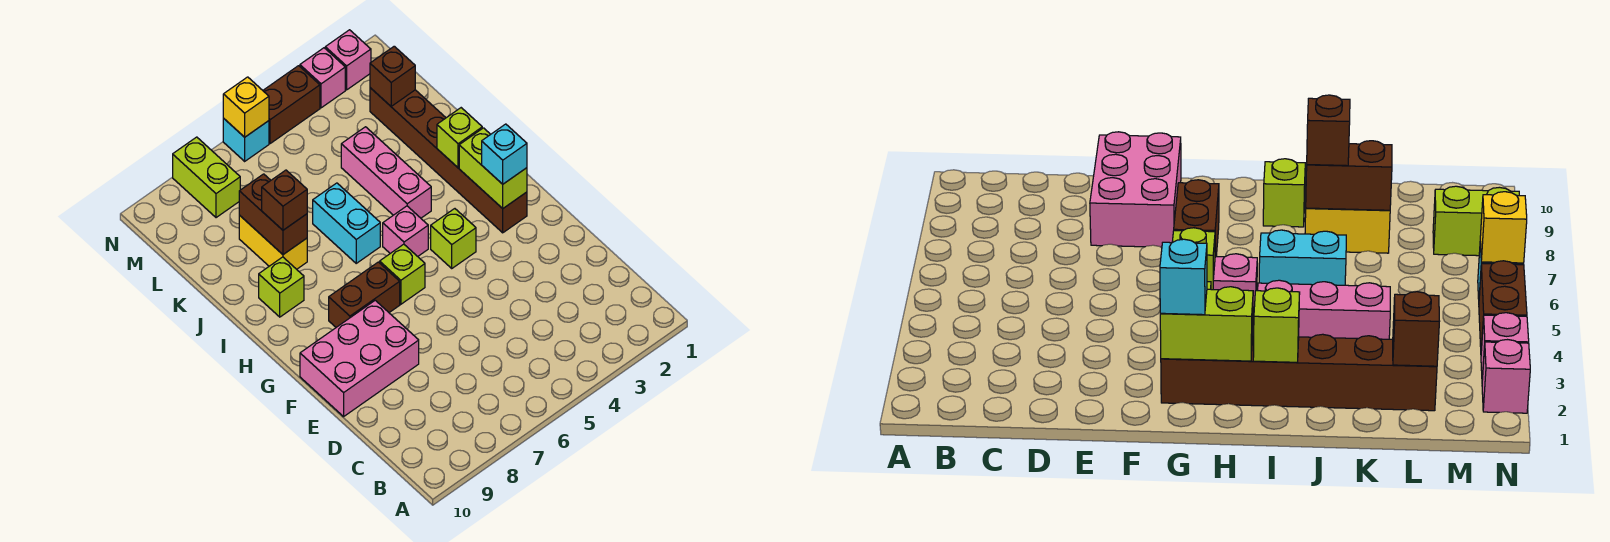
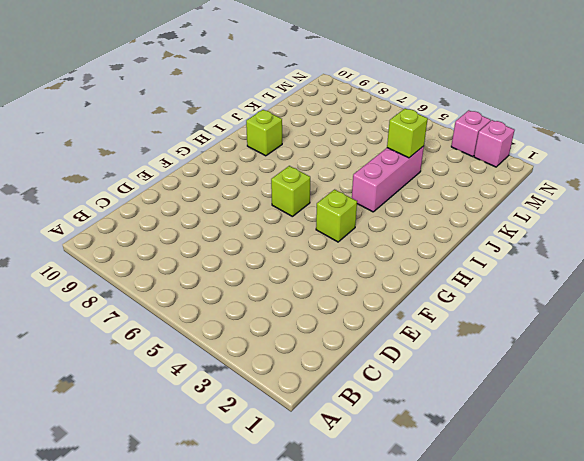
lime 1x1 brick [387,108,428,158] -> lime 1x1 brick moved to [437,108,482,168]
none -> pink 2x3 brick [300,300,419,416]
none -> brown 1x6 brick [370,88,527,233]
none -> brown 1x2 brick [329,262,400,327]

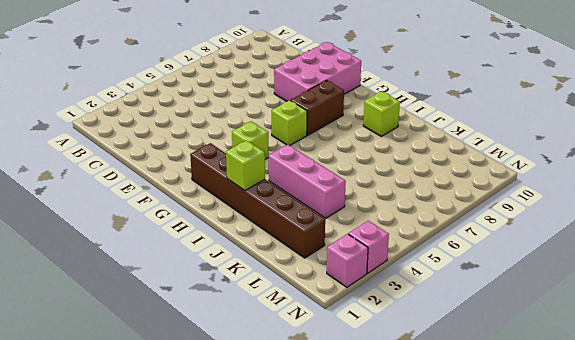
none -> pink 1x1 brick [383,206,428,256]
none -> cyan 1x2 brick [313,183,380,263]
none -> yellow 1x2 brick [239,215,307,269]

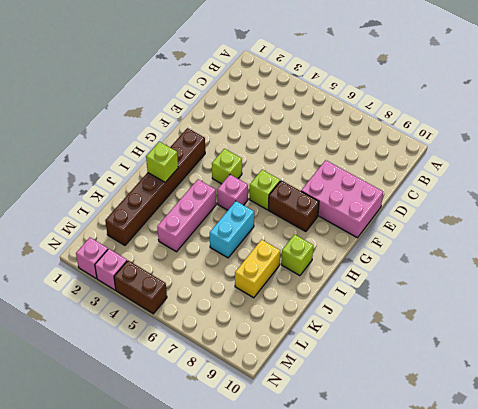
none -> lime 1x2 brick [173,137,240,218]
none -> cyan 1x1 brick [223,118,269,161]
none -> lime 1x2 brick [459,128,527,209]

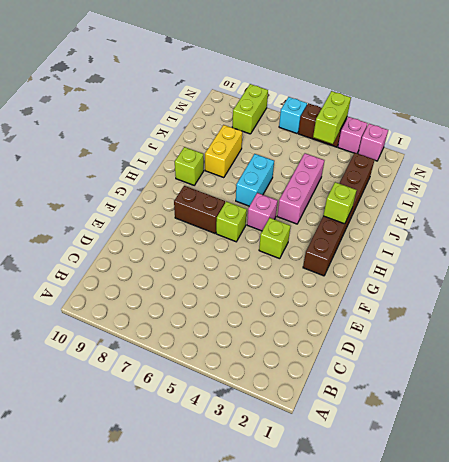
lime 1x2 brick [313,91,351,144] -> lime 1x2 brick moved to [459,128,527,209]
none -> pink 2x3 brick [300,300,419,416]
none -> brown 1x2 brick [239,174,307,254]
none -> brown 1x1 brick [370,46,415,106]

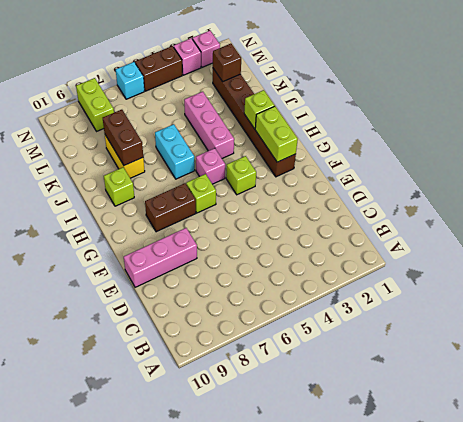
pink 1x3 brick [124,228,197,287] -> pink 2x3 brick [300,300,419,416]
none -> yellow 1x1 brick [223,77,269,137]
none -> cyan 1x1 brick [482,124,527,184]
none -> brown 1x1 brick [262,170,307,230]

